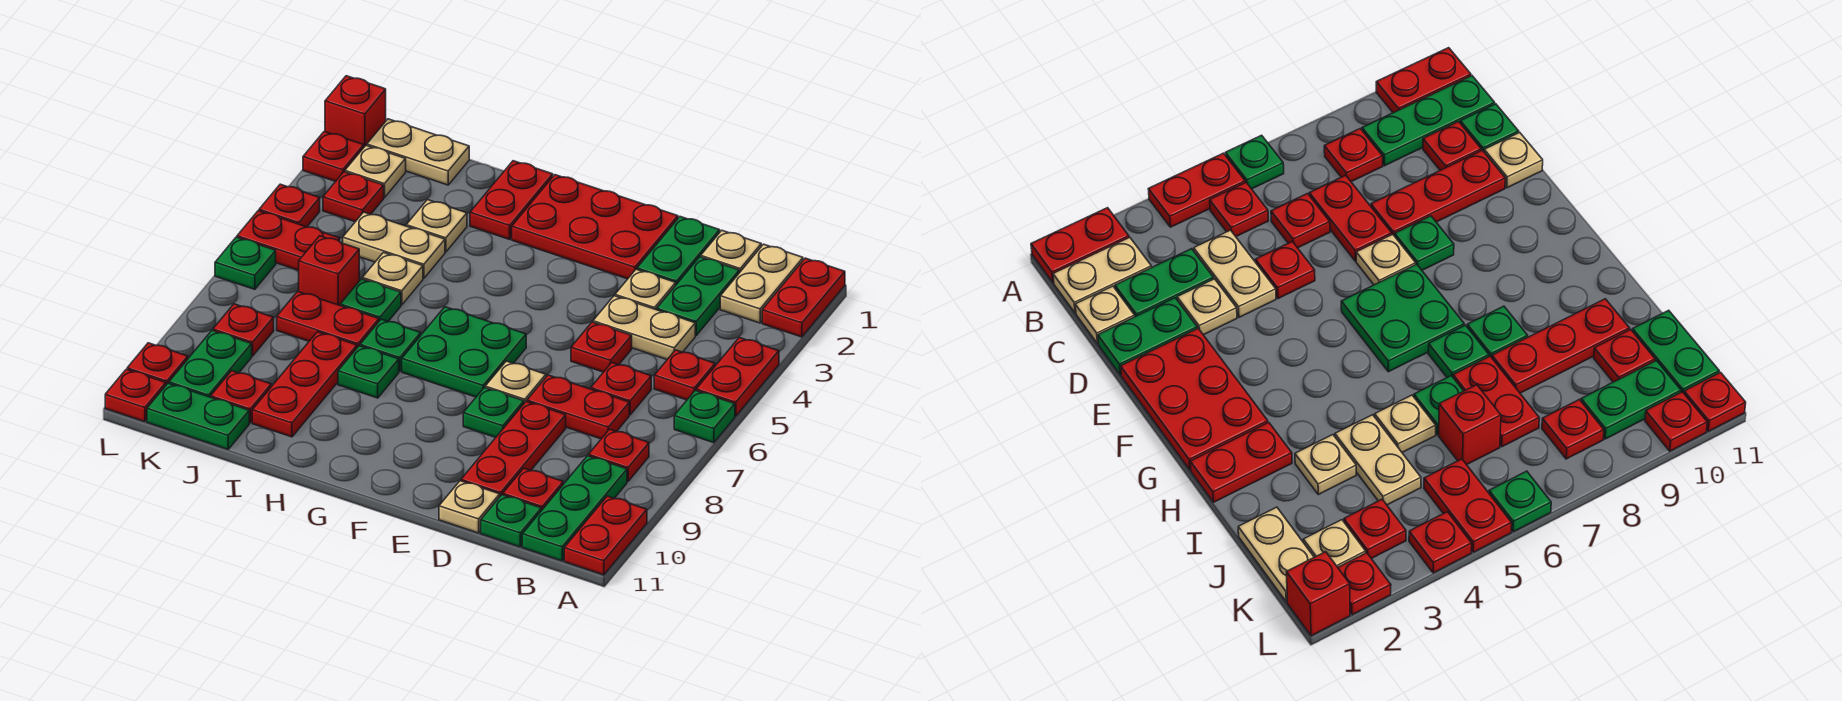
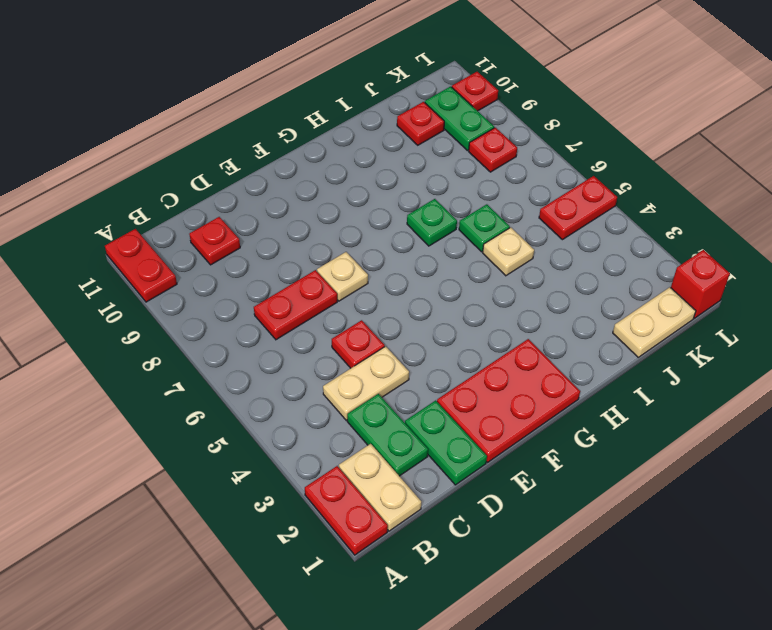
none -> red 1x2 plate [696,338,779,416]
none -> green 1x1 plate [674,390,735,443]
none -> red 1x1 plate [654,350,715,400]
none -> red 1x1 plate [588,429,649,482]

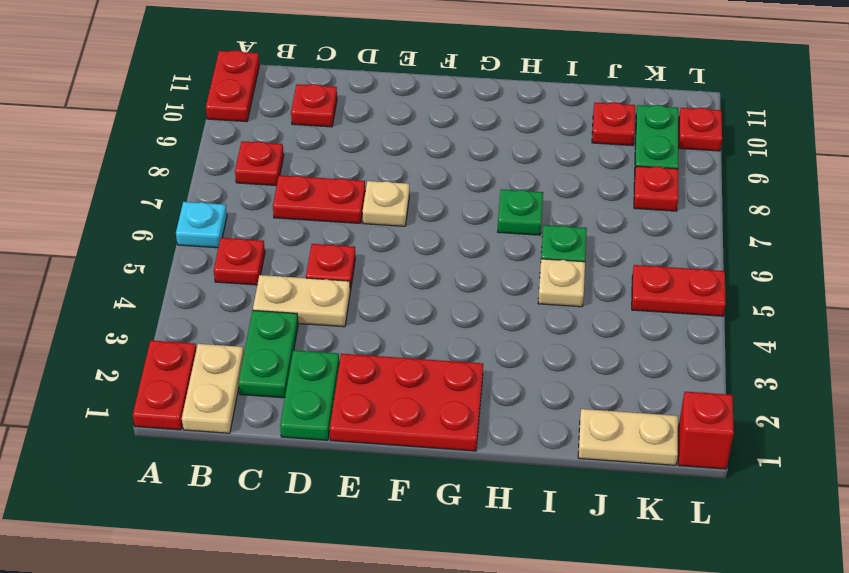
cyan 1x1 plate [176,202,227,248] -> green 1x1 plate [674,390,735,443]
none -> red 1x2 plate [696,338,779,416]
none -> green 1x3 plate [522,456,627,561]
none -> tan 1x1 plate [701,230,761,273]
none -> red 1x1 plate [591,363,651,415]

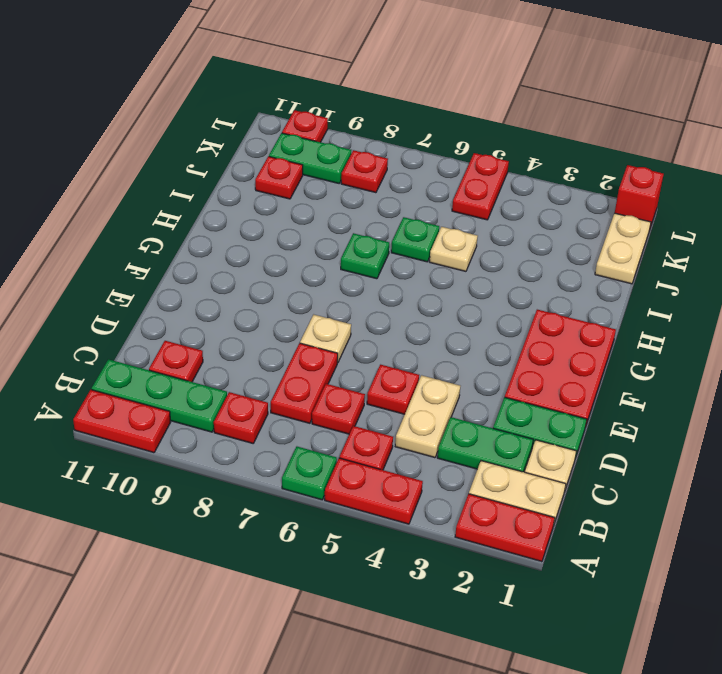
none -> green 1x1 plate [481,495,541,547]
none -> tan 1x1 plate [615,269,676,310]
none -> red 1x3 plate [461,402,566,496]
none -> tan 1x1 plate [439,481,500,533]

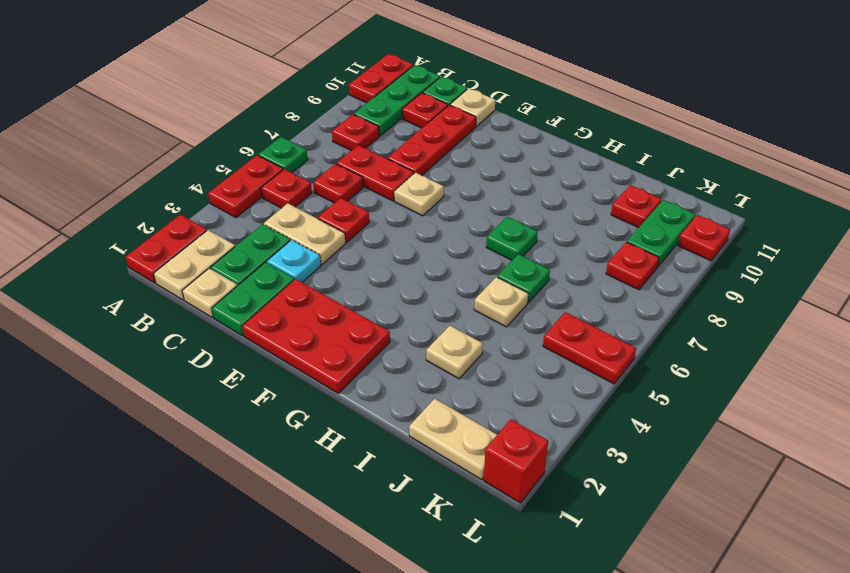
cyan 1x1 plate [267,240,321,282] -> tan 1x1 plate [615,269,676,310]
none -> green 1x1 plate [463,387,524,437]
none -> green 2x2 plate [402,307,526,397]
none -> red 1x2 plate [470,161,553,239]
none -> green 1x1 plate [338,346,399,398]

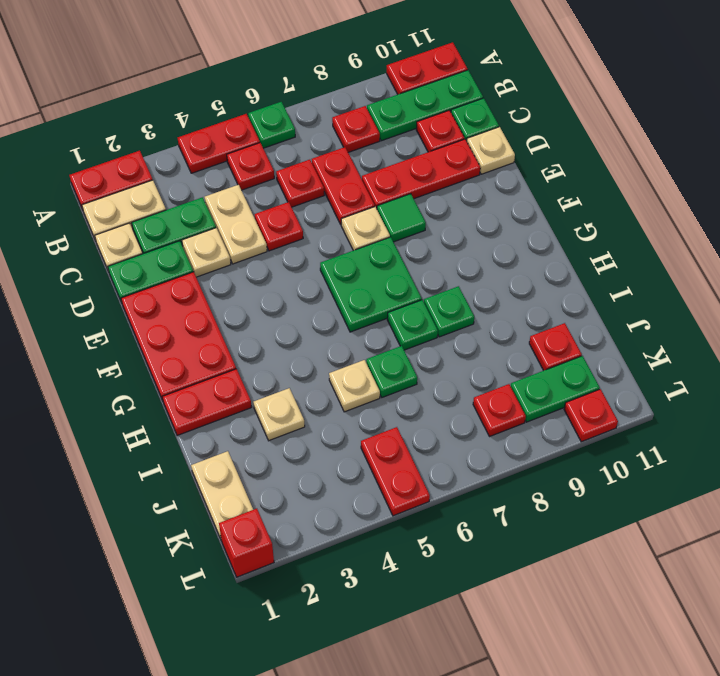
green 1x1 tile [377,194,426,242] -> green 1x1 plate [463,387,524,437]
none -> tan 1x2 plate [343,212,445,278]
none -> red 1x2 plate [277,291,379,347]
none -> red 1x3 plate [252,332,357,437]
none -> red 1x1 brick [299,236,359,305]

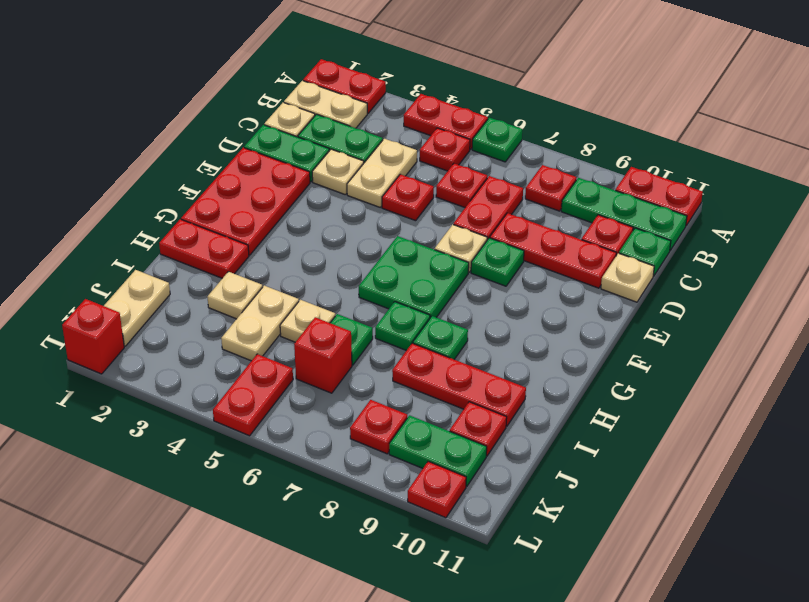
none -> red 1x2 plate [277,291,379,347]
none -> green 1x2 plate [147,383,249,449]
none -> tan 1x1 plate [345,145,406,198]
none -> red 1x1 plate [323,172,384,222]

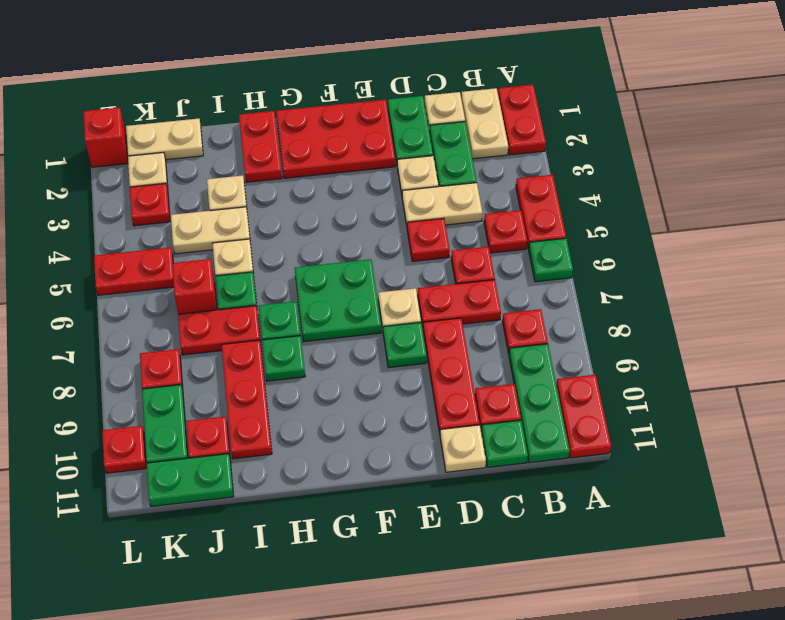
none -> red 1x1 plate [303,131,364,181]
none -> red 1x1 plate [259,184,320,227]
none -> green 1x1 plate [215,237,276,289]
none -> red 1x1 plate [105,369,166,422]

